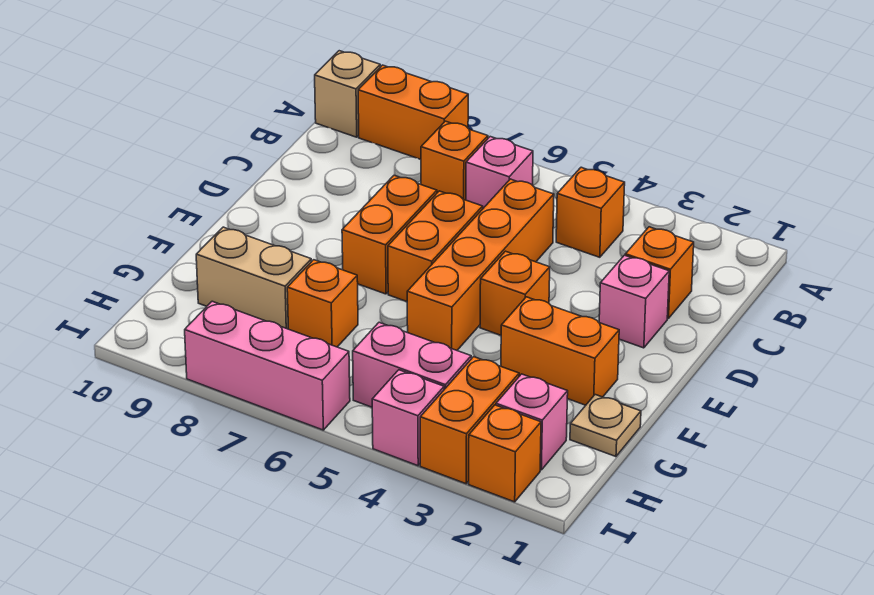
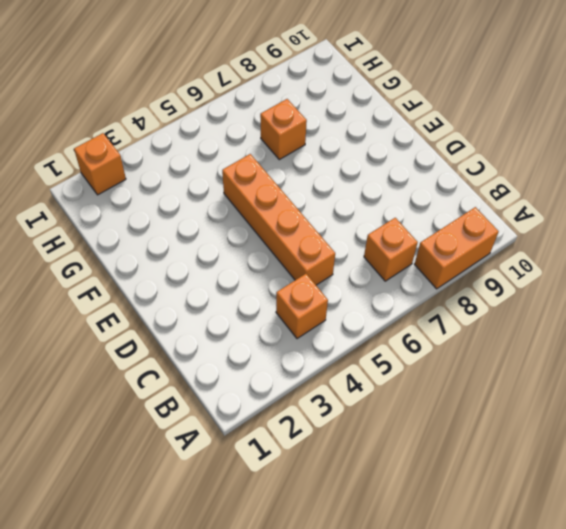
none -> tan 1x1 brick [315,51,380,137]
none -> pink 1x1 brick [466,137,533,208]
none -> orange 1x1 brick [625,227,694,318]

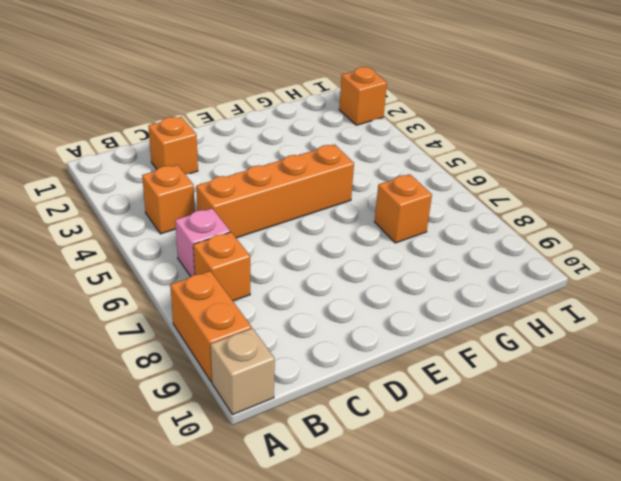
none -> pink 1x1 brick [599,255,669,348]
none -> orange 1x2 brick [388,191,483,302]
none -> orange 1x2 brick [342,175,437,294]

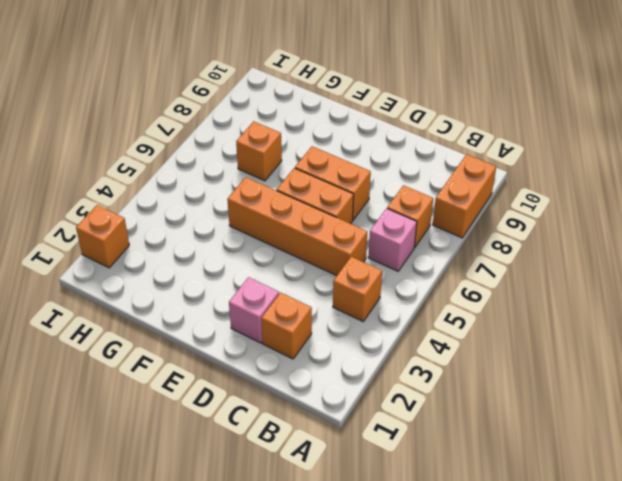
none -> tan 1x1 brick [315,51,380,137]
none -> orange 1x1 brick [480,251,550,335]
none -> orange 1x2 brick [501,297,619,405]

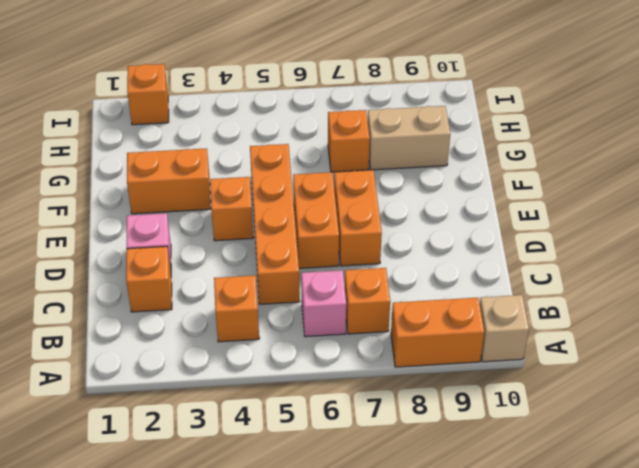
none -> tan 1x1 plate [570,395,641,457]
none -> pink 1x1 brick [496,374,568,470]
none -> orange 1x2 brick [420,357,519,484]

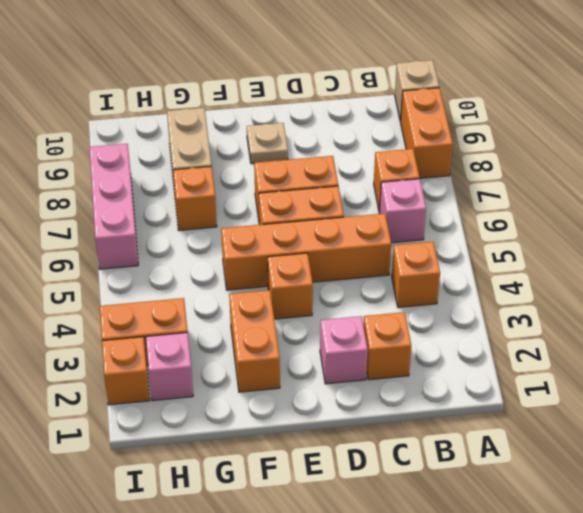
tan 1x1 plate [247,123,288,164] -> tan 1x1 plate moved to [570,395,641,457]
none -> pink 1x2 brick [353,322,471,407]
none -> pink 1x1 brick [372,370,444,466]

